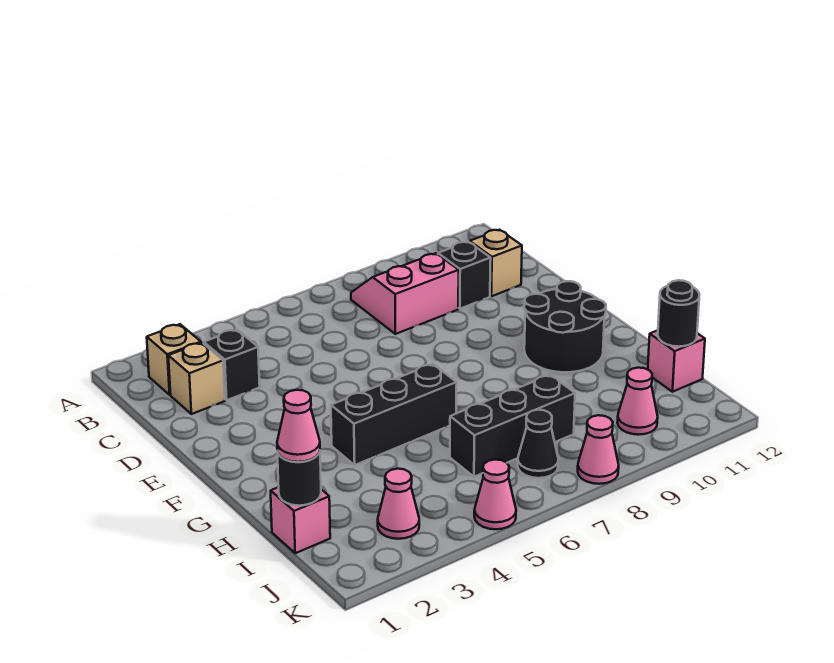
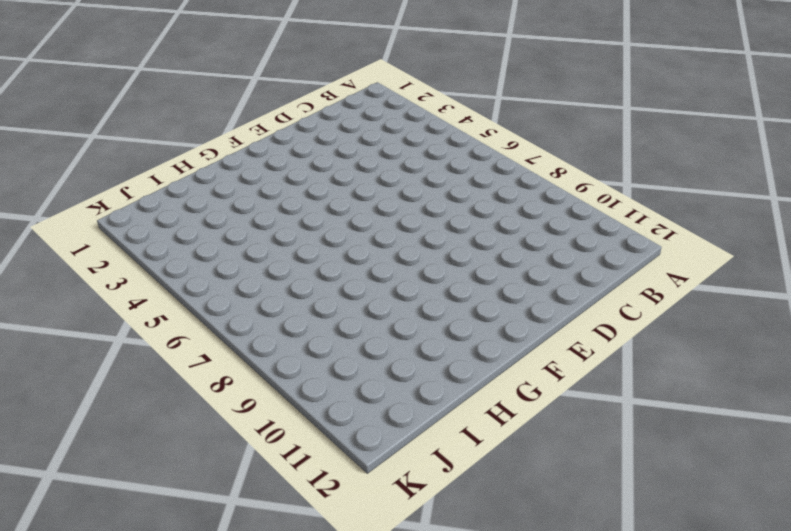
none -> tan 1x1 brick [147,324,201,395]
none -> pink 2x2 slope [351,253,459,334]
none -> tan 1x1 brick [168,343,225,414]

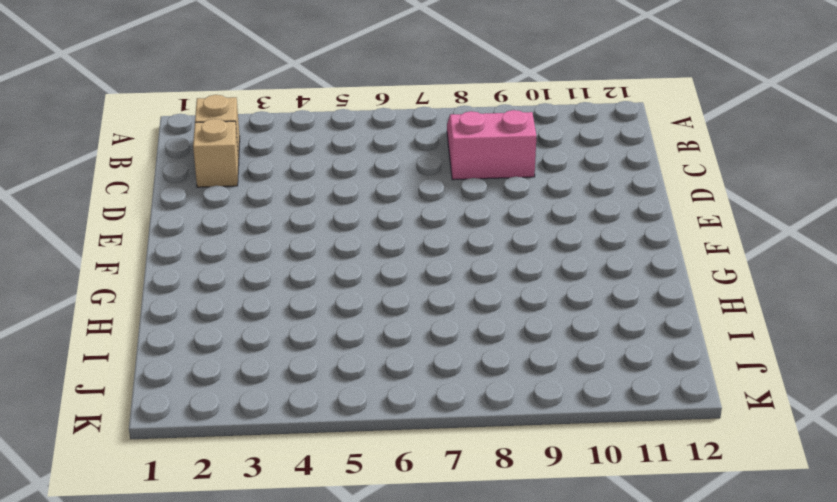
none -> black 1x1 brick [204,329,260,400]
none -> black 1x1 brick [438,242,491,309]
none -> tan 1x1 brick [470,230,522,296]

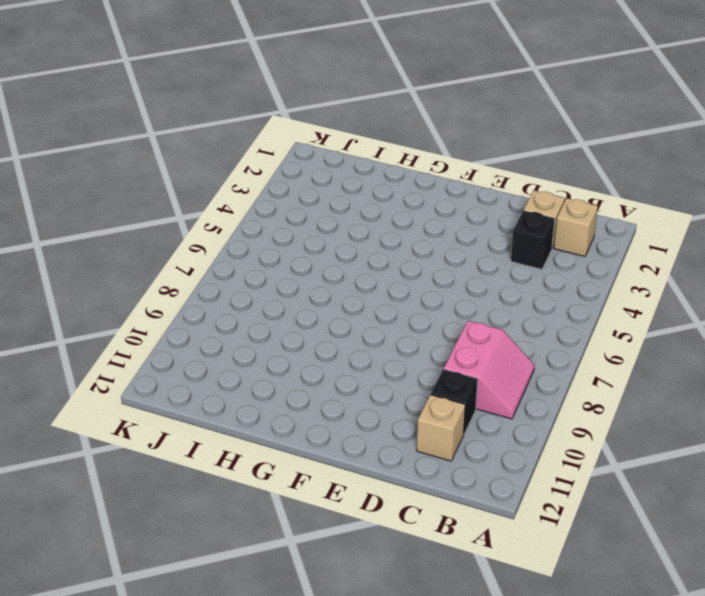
none -> black 2x2 round brick [524,281,606,372]
none -> black 1x3 brick [331,364,457,465]
none -> pink 1x1 brick [271,487,330,553]

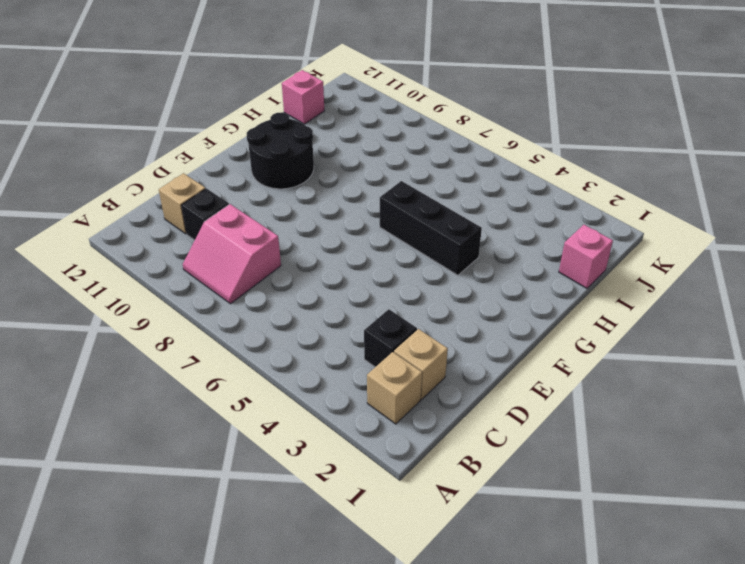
none -> black 1x3 brick [450,375,575,477]
none -> pink 1x1 cone [378,469,419,539]
none -> black 1x1 cone [518,410,558,478]

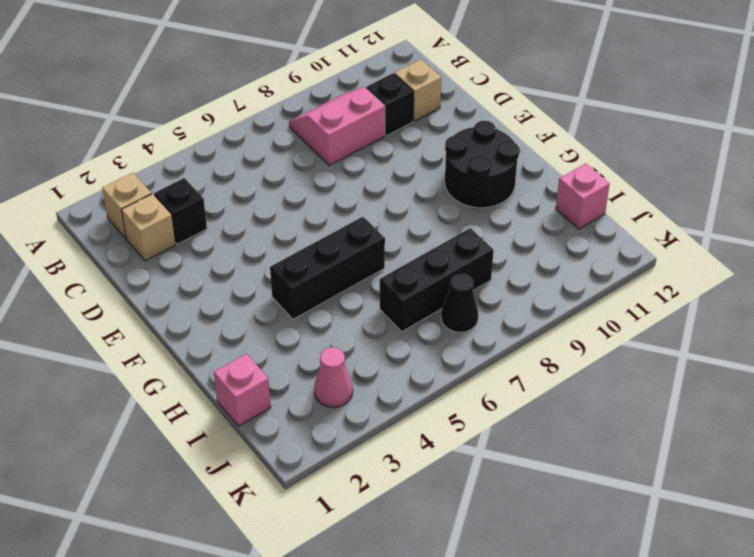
none -> pink 1x1 cone [617,368,658,435]
none -> pink 1x1 cone [474,460,516,529]
none -> pink 1x1 cone [578,415,619,484]

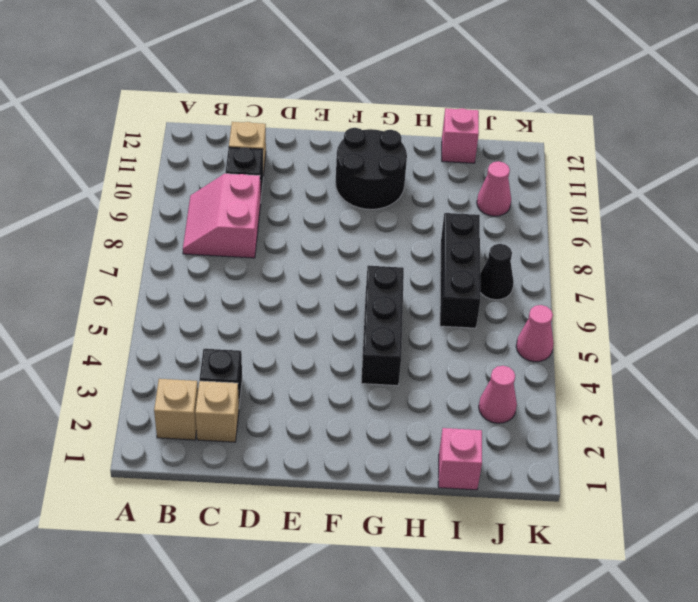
none -> pink 1x1 cone [578,415,619,484]
none -> black 1x1 round brick [277,451,321,506]
none -> black 1x1 round brick [658,280,700,347]

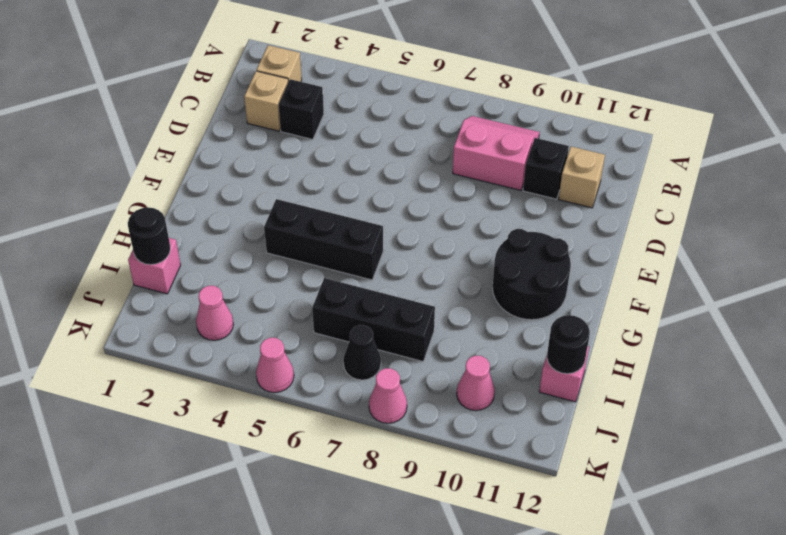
none -> pink 1x1 cone [277,390,320,462]

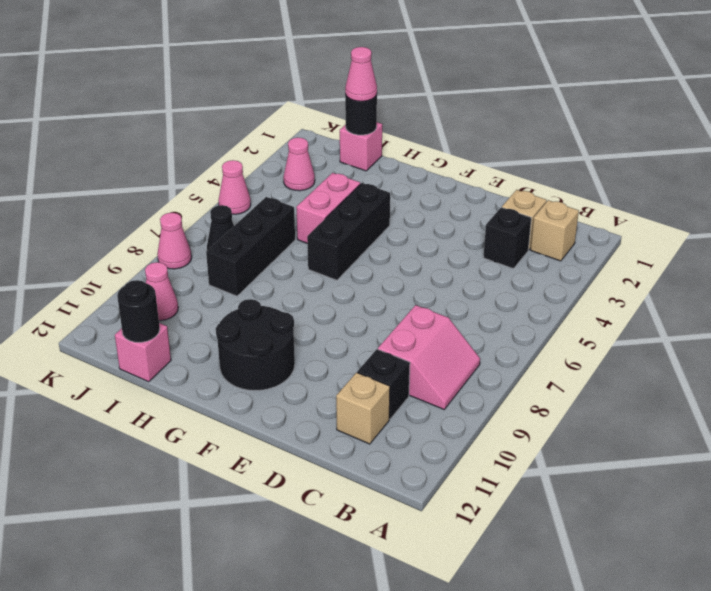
pink 1x2 brick [296,173,360,243] -> none

